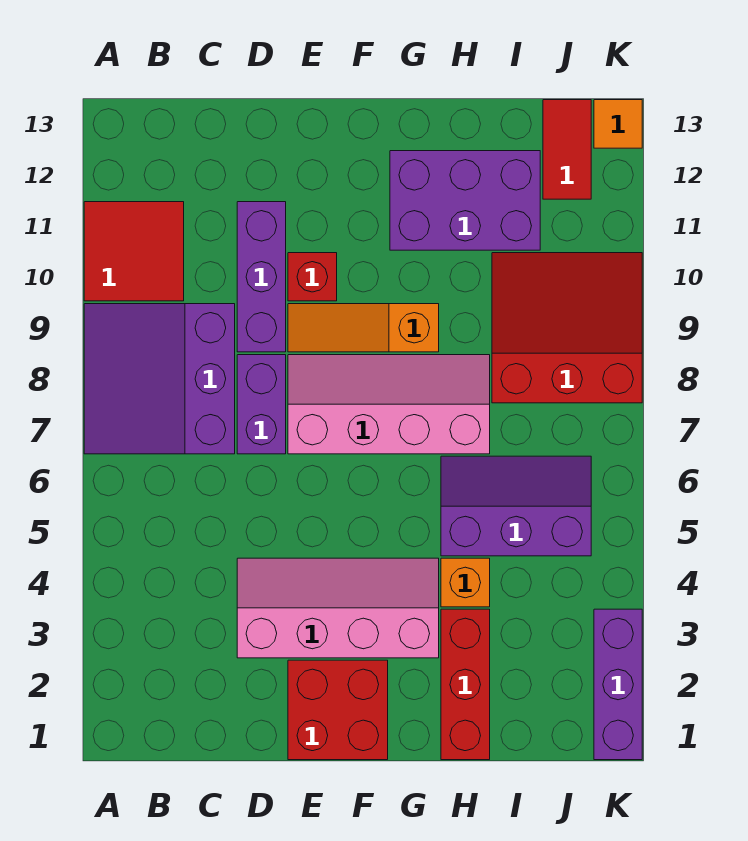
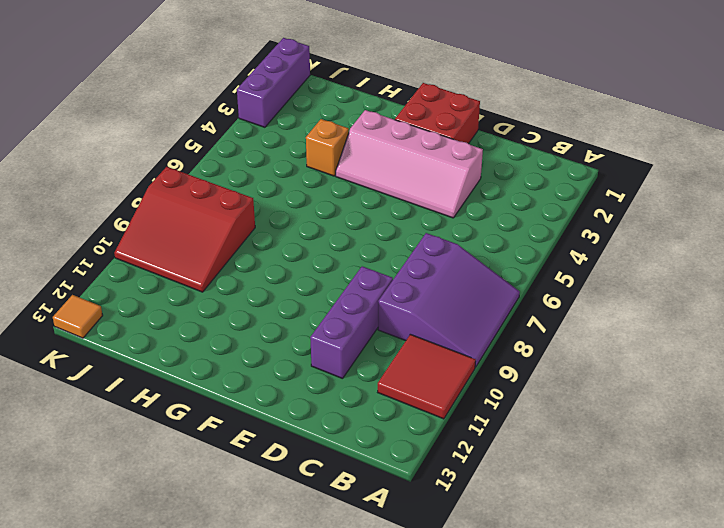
none -> purple 1x2 brick [237,355,286,454]
none -> pink 2x4 slope [288,355,490,454]
none -> orange 1x3 slope [288,304,439,352]

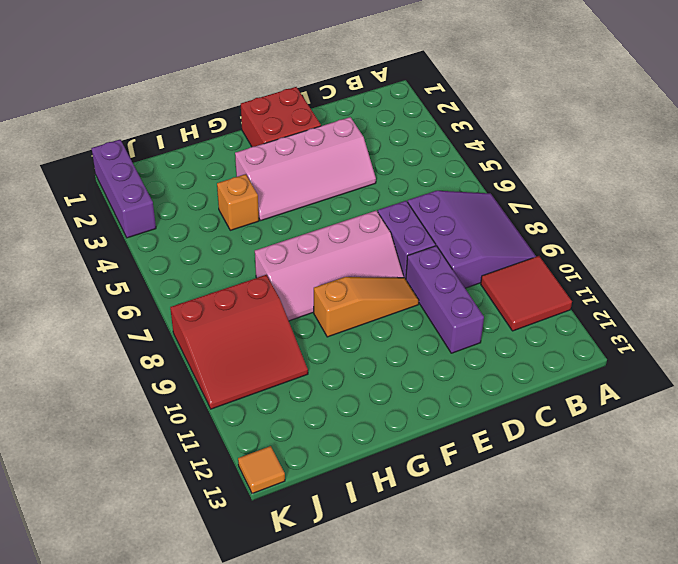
none -> red 1x1 brick [288,253,337,301]
none -> purple 2x3 brick [390,151,540,250]
none -> red 1x3 brick [441,609,490,760]

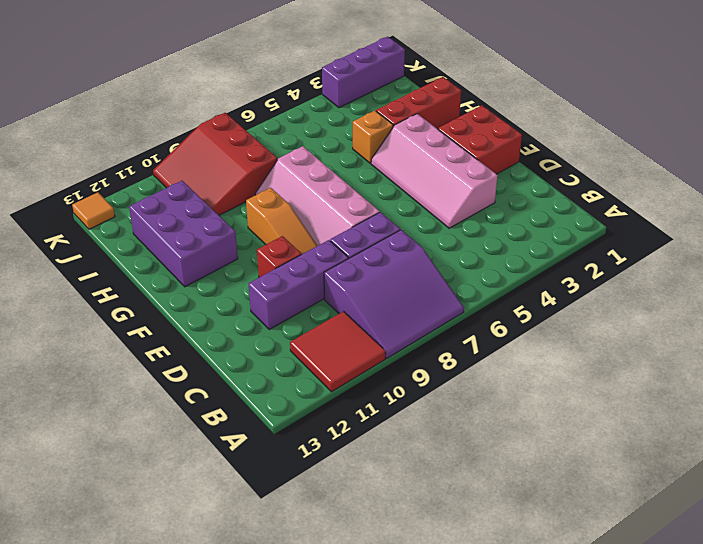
none -> purple 2x3 slope [441,456,591,556]
none -> red 1x2 tile [543,100,591,199]

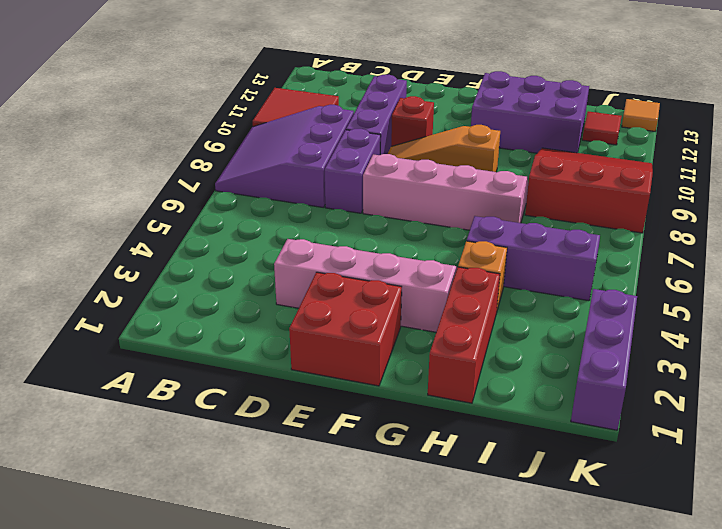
red 1x1 tile [582,111,622,145] -> red 1x2 tile [543,100,591,199]

